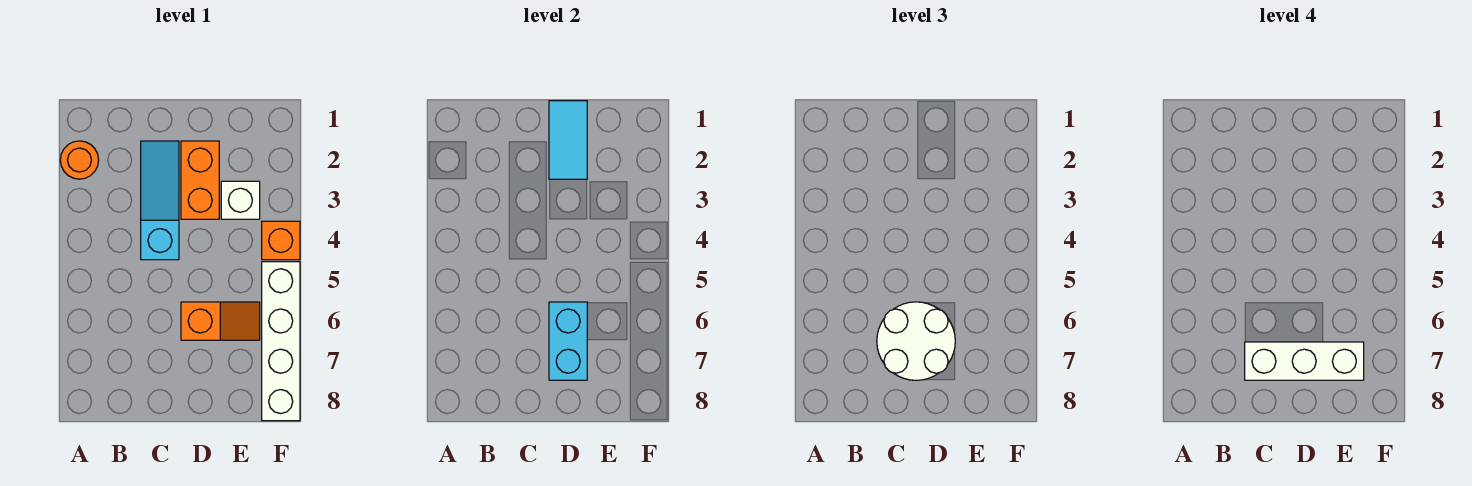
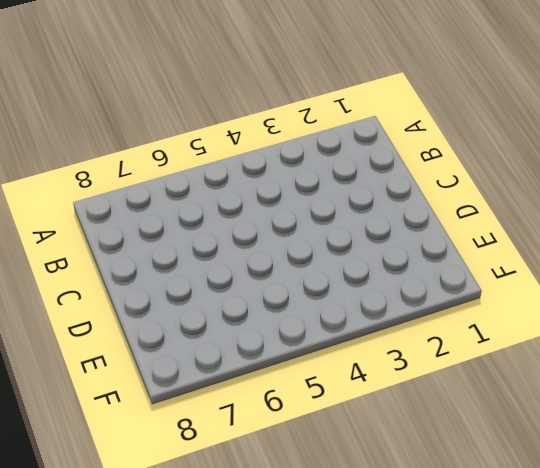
none -> orange 1x1 round brick [60,141,99,179]
none -> cyan 1x3 slope [141,141,179,260]

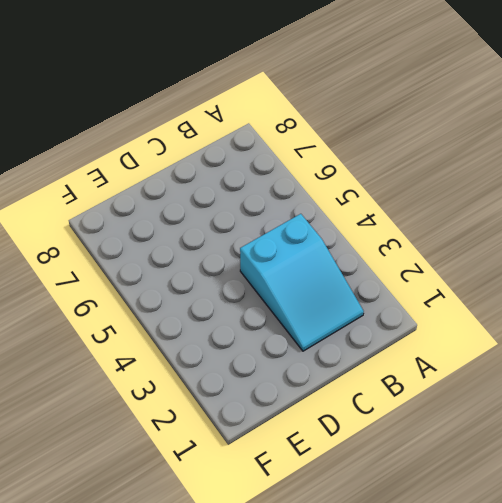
cyan 2x3 slope [240,214,364,351] -> cyan 1x3 slope [141,141,179,260]
none -> orange 1x1 round brick [60,141,99,179]
none -> orange 1x2 brick [181,141,219,219]

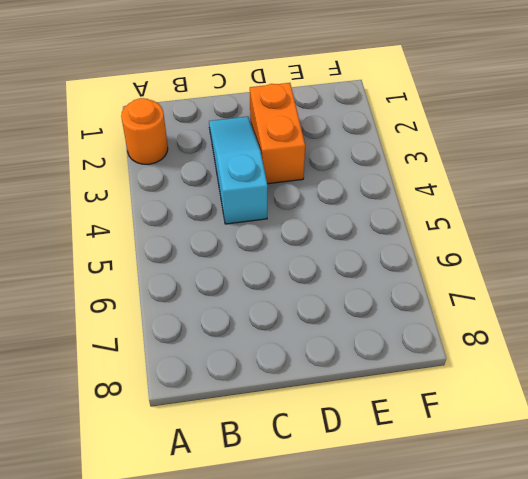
none -> orange 1x2 slope [181,302,260,340]
none -> white 1x1 brick [221,181,260,219]

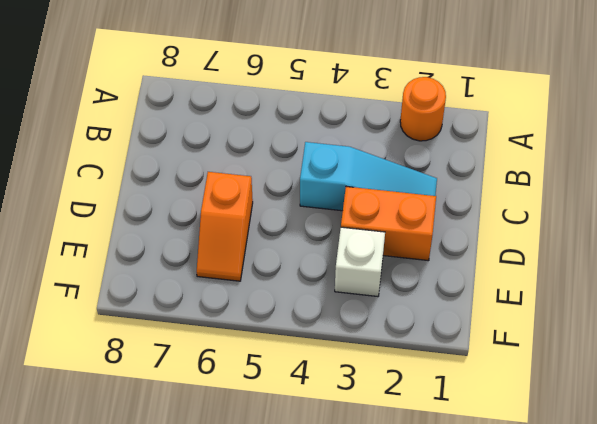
none -> orange 1x1 brick [262,221,300,260]
none -> white 1x4 brick [262,262,300,421]

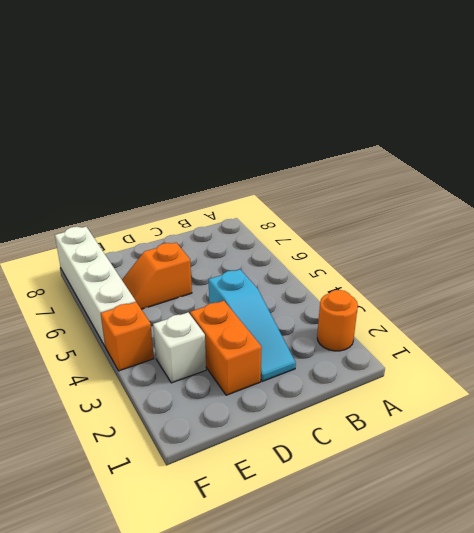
none -> cyan 1x2 tile [549,101,587,179]
none -> cyan 1x2 brick [549,302,587,380]

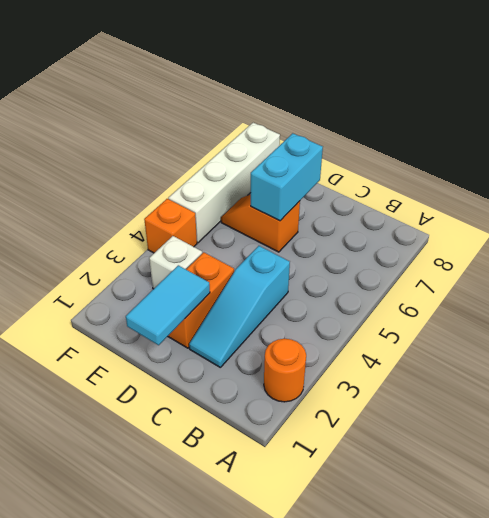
none -> white 2x2 round brick [877,302,955,380]
none -> white 1x3 brick [1245,342,1364,380]

